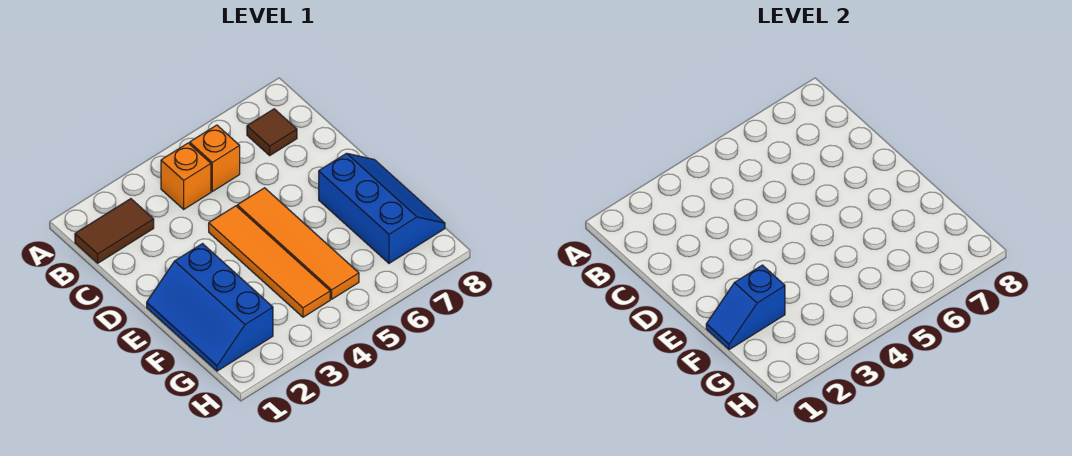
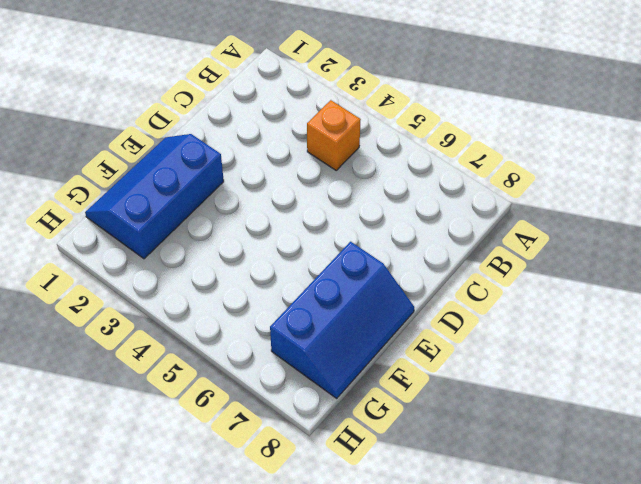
none -> brown 1x2 tile [75,199,154,263]
none -> orange 1x1 brick [190,125,240,191]

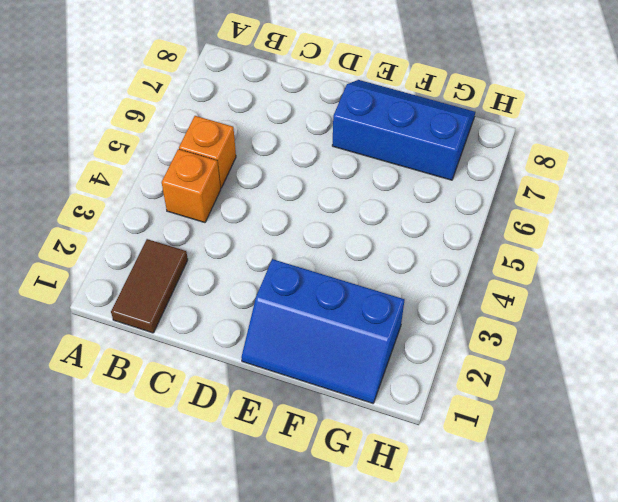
none -> brown 1x1 tile [247,109,297,155]
none -> orange 1x4 tile [209,206,330,317]

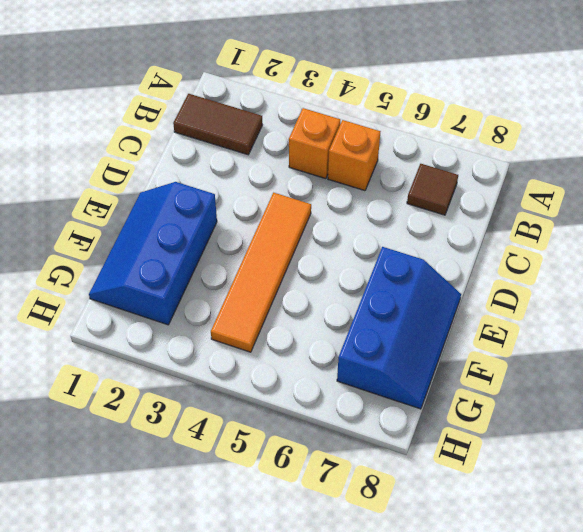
none -> orange 1x4 tile [237,188,359,299]
none -> blue 1x2 slope [706,265,785,350]

